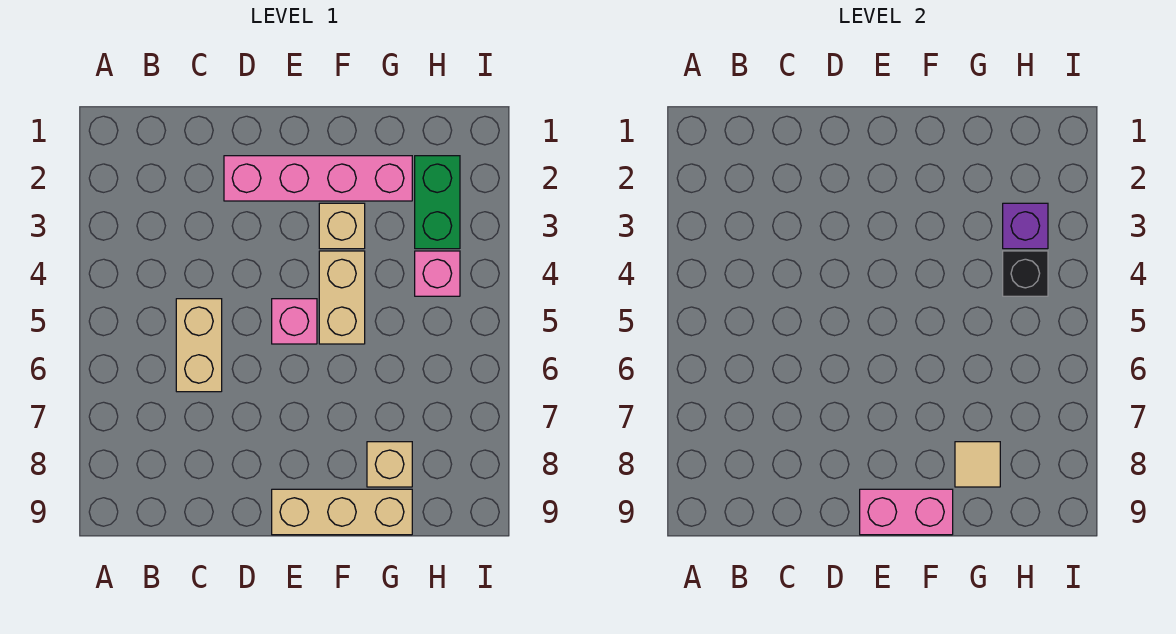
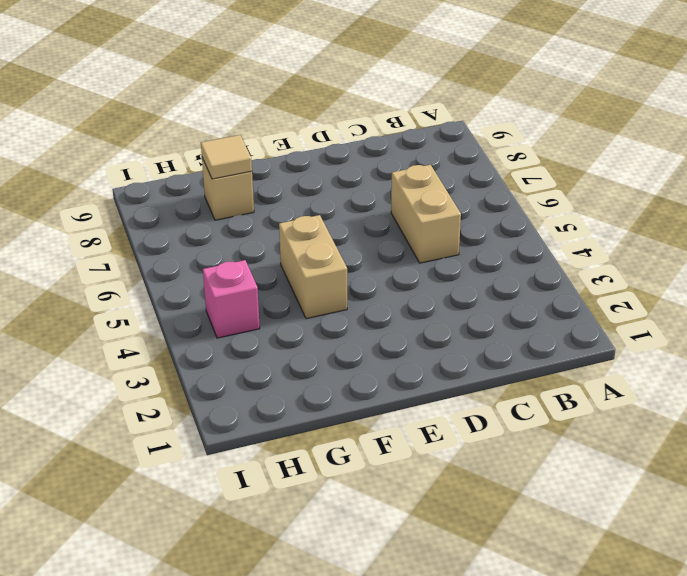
none -> pink 1x4 brick [224,156,412,201]
none -> pink 1x1 brick [272,299,317,344]
none -> tan 1x3 brick [272,489,412,535]

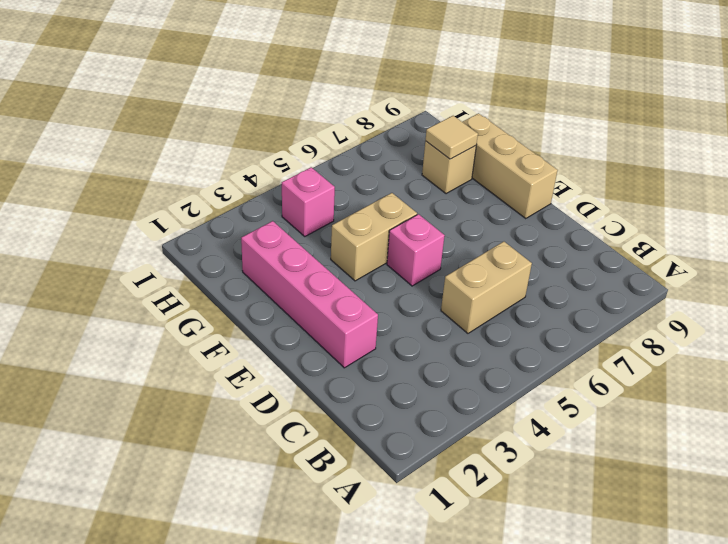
none -> tan 1x1 brick [319,203,365,249]
none -> green 1x2 brick [415,156,460,249]
none -> pink 1x2 brick [860,489,953,535]

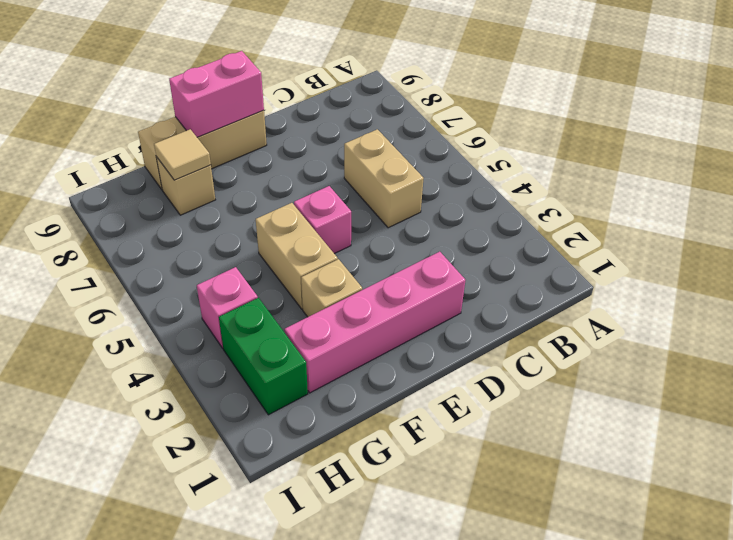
none -> purple 1x1 brick [1003,203,1048,249]
none -> black 1x1 brick [1003,251,1048,296]

